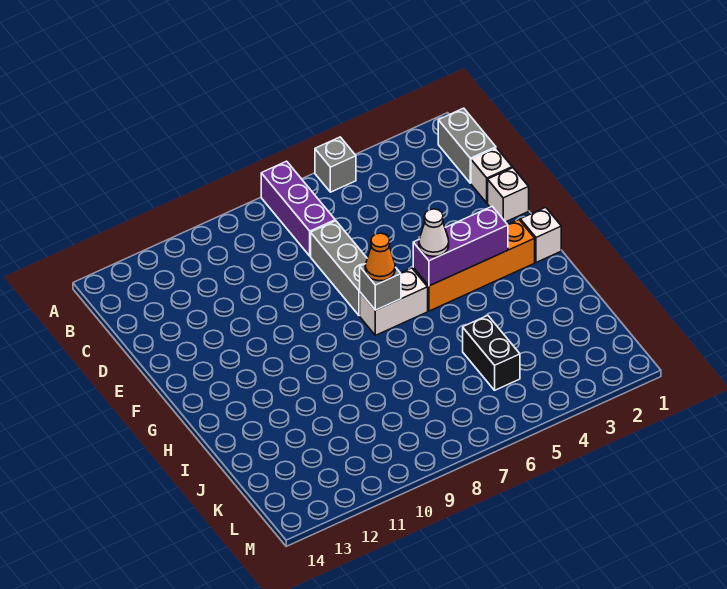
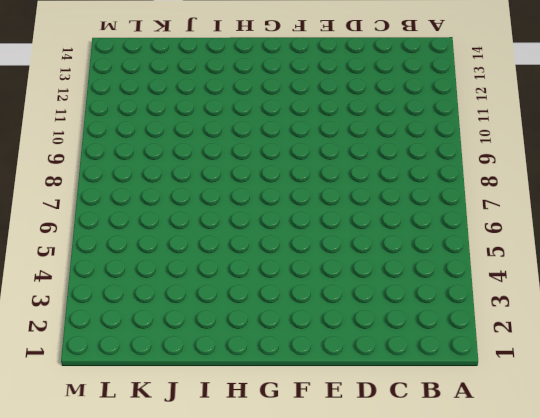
none -> grey 1x1 brick [315,137,356,192]
none -> purple 1x3 brick [261,161,335,256]
none -> grey 1x2 brick [438,108,496,183]

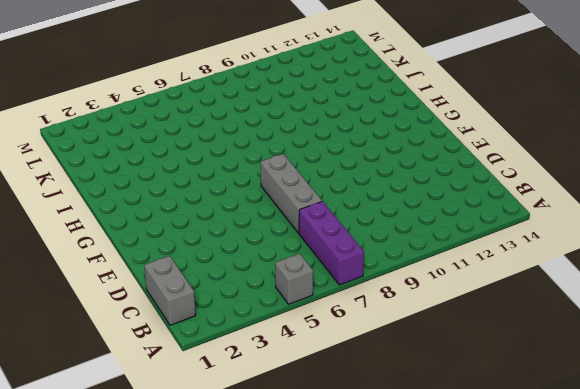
none -> white 1x1 brick [471,148,512,203]
none -> white 1x1 brick [488,168,529,222]
none -> white 1x1 brick [520,207,561,262]

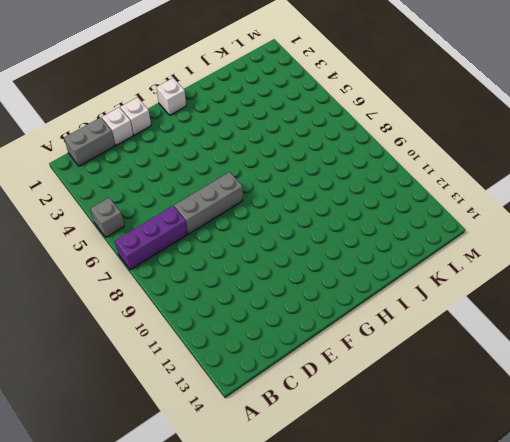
none -> orange 1x4 brick [413,220,535,311]
none -> white 1x2 brick [360,268,428,335]
none -> black 1x2 brick [463,316,520,390]

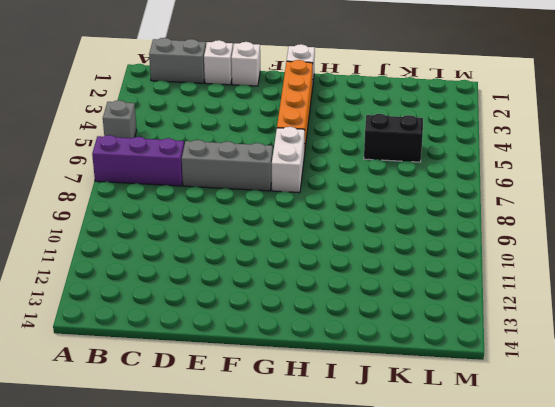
none -> purple 1x3 brick [413,206,508,286]
none -> grey 1x1 brick [360,264,401,310]
none -> white 1x1 cone [419,209,449,256]

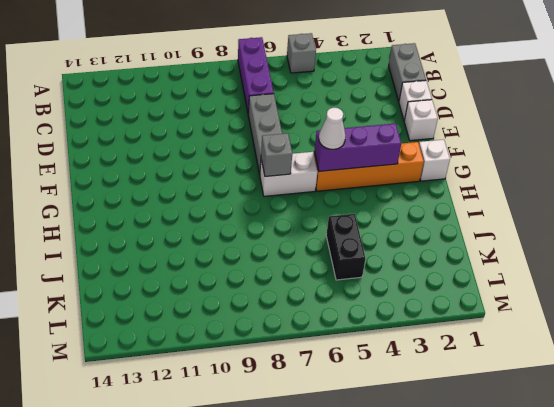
none -> orange 1x1 cone [365,233,395,281]

